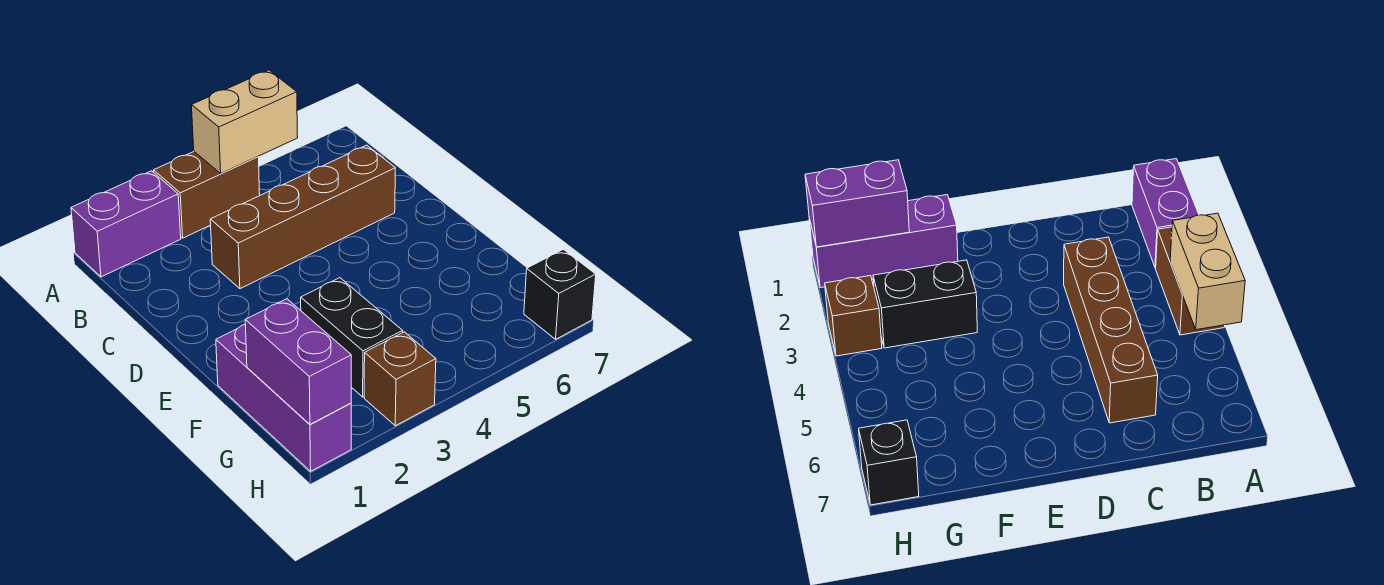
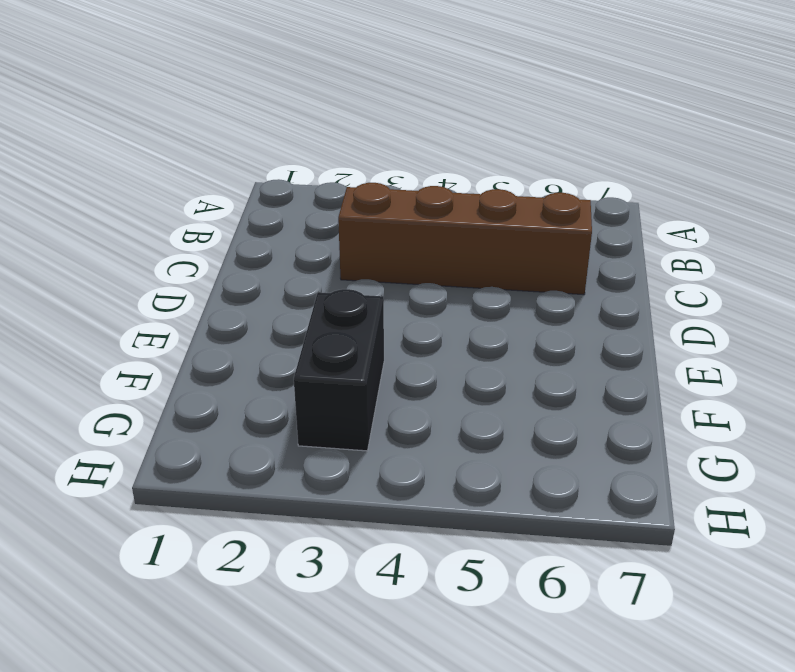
none -> purple 1x2 brick [71,171,181,277]
none -> brown 1x2 brick [154,152,260,238]

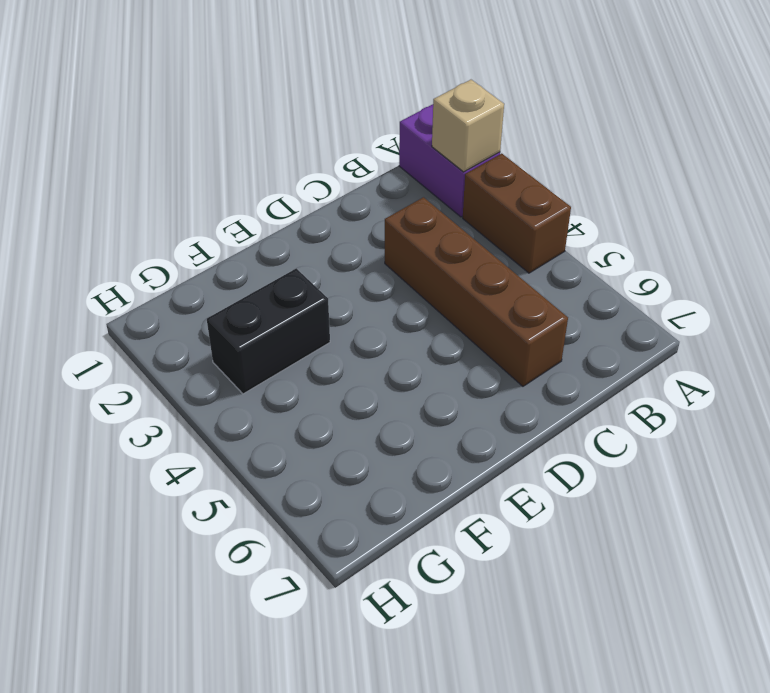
tan 1x1 brick [432,80,504,172] -> none
none -> purple 1x3 brick [216,324,351,471]
none -> brown 1x1 brick [364,332,436,426]

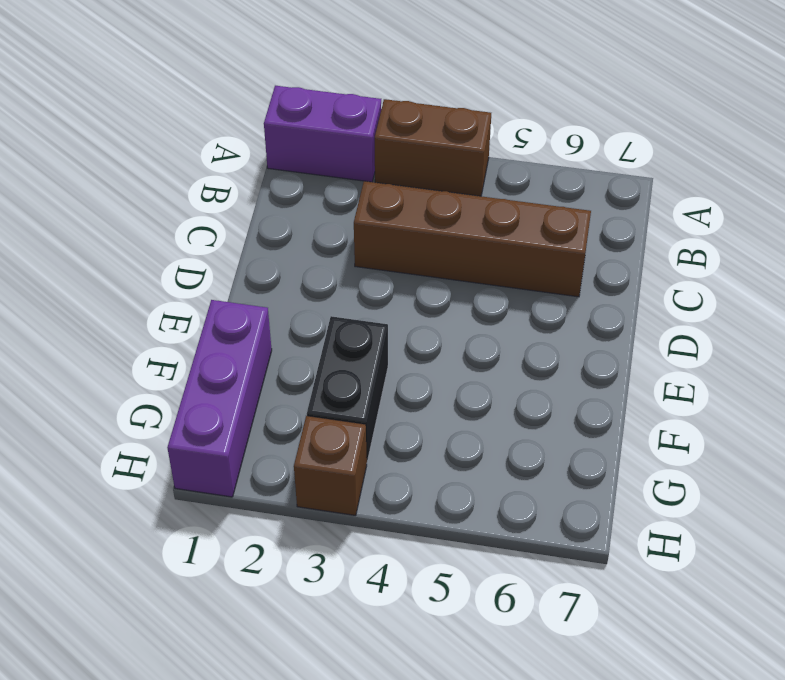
none -> black 1x1 brick [524,249,596,339]
none -> tan 1x2 brick [192,70,298,173]

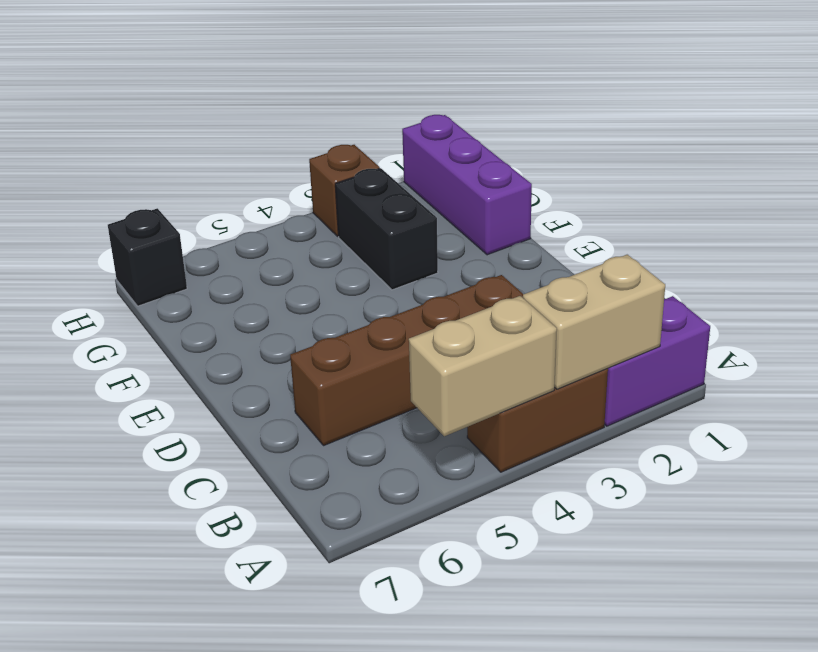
tan 1x2 brick [523,255,665,389] -> none
none -> purple 1x2 brick [245,299,351,424]

